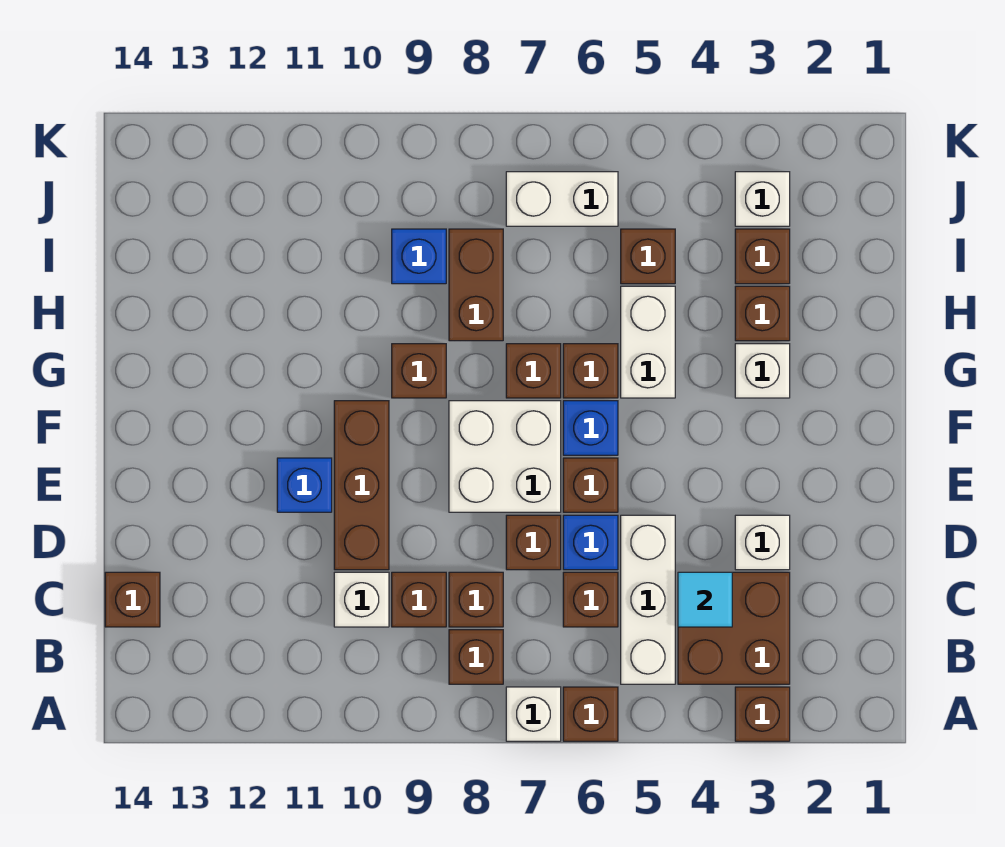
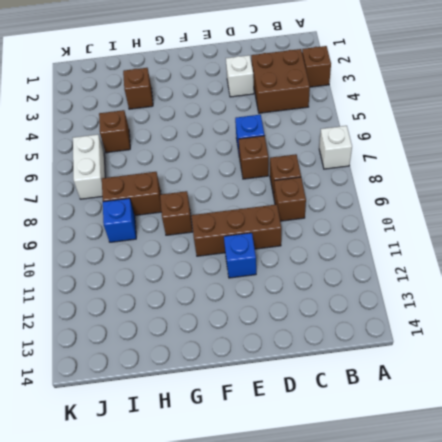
none -> brown 1x1 brick [563,687,618,741]
none -> white 1x3 brick [621,515,675,684]
none -> brown 1x1 brick [449,630,503,684]
none -> brown 1x1 brick [563,572,618,627]

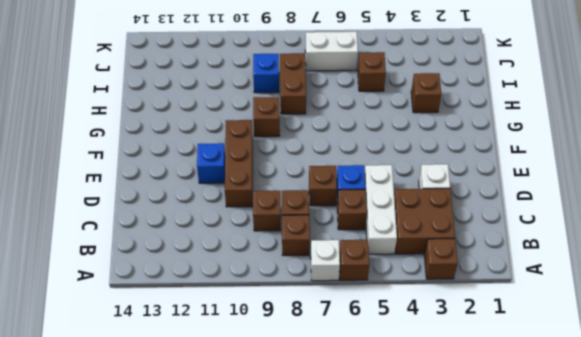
none -> white 1x1 brick [334,572,389,627]
none -> brown 1x1 brick [105,572,160,627]
none -> brown 1x1 brick [563,458,618,512]
none -> white 2x2 brick [449,401,561,512]

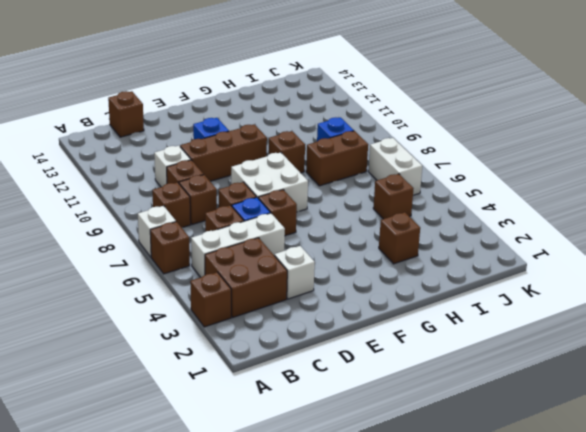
none -> blue 1x1 brick [563,401,618,455]
none -> white 1x1 brick [735,344,790,398]
none -> white 1x2 brick [621,286,675,398]
none -> brown 1x1 brick [563,344,618,398]

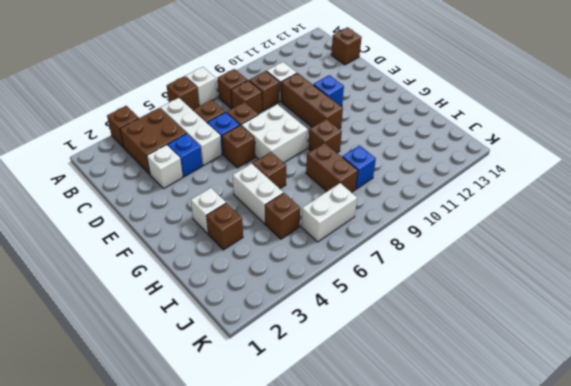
blue 1x1 brick [168,134,203,177] -> blue 1x1 brick moved to [563,401,618,455]
none -> brown 1x1 brick [506,344,561,398]
none -> brown 1x1 brick [735,229,790,284]
none -> white 1x1 brick [735,172,790,226]
none -> cyan 1x1 tile [678,572,732,627]

